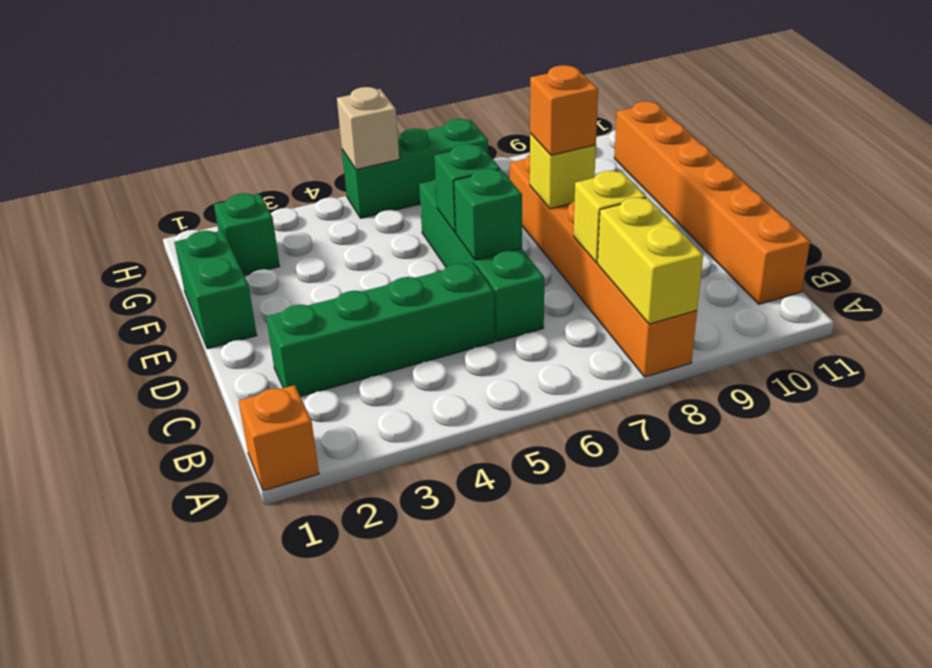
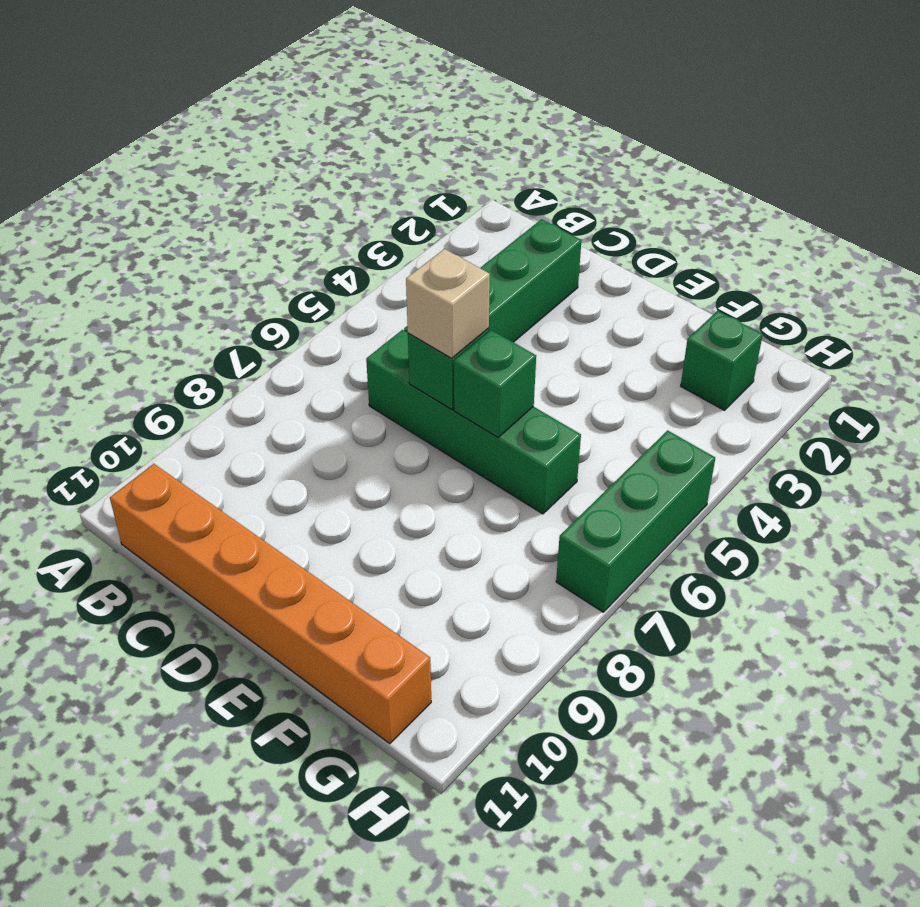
tan 1x1 brick [406,249,490,358] -> tan 1x1 brick moved to [337,87,399,170]
none -> orange 1x1 brick [239,385,319,491]
none -> orange 1x6 brick [510,155,697,377]
none -> green 1x2 brick [175,230,257,349]

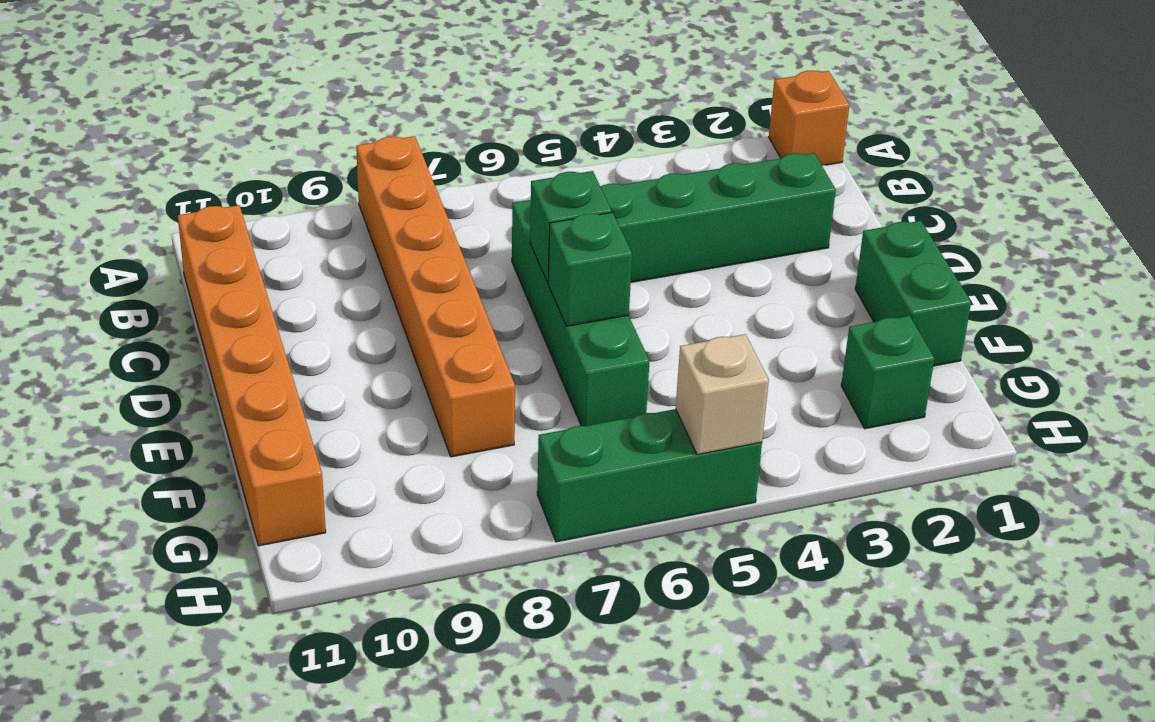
none -> yellow 1x2 brick [597,198,703,324]
none -> yellow 1x1 brick [574,171,646,263]
none -> yellow 1x1 brick [530,134,596,209]

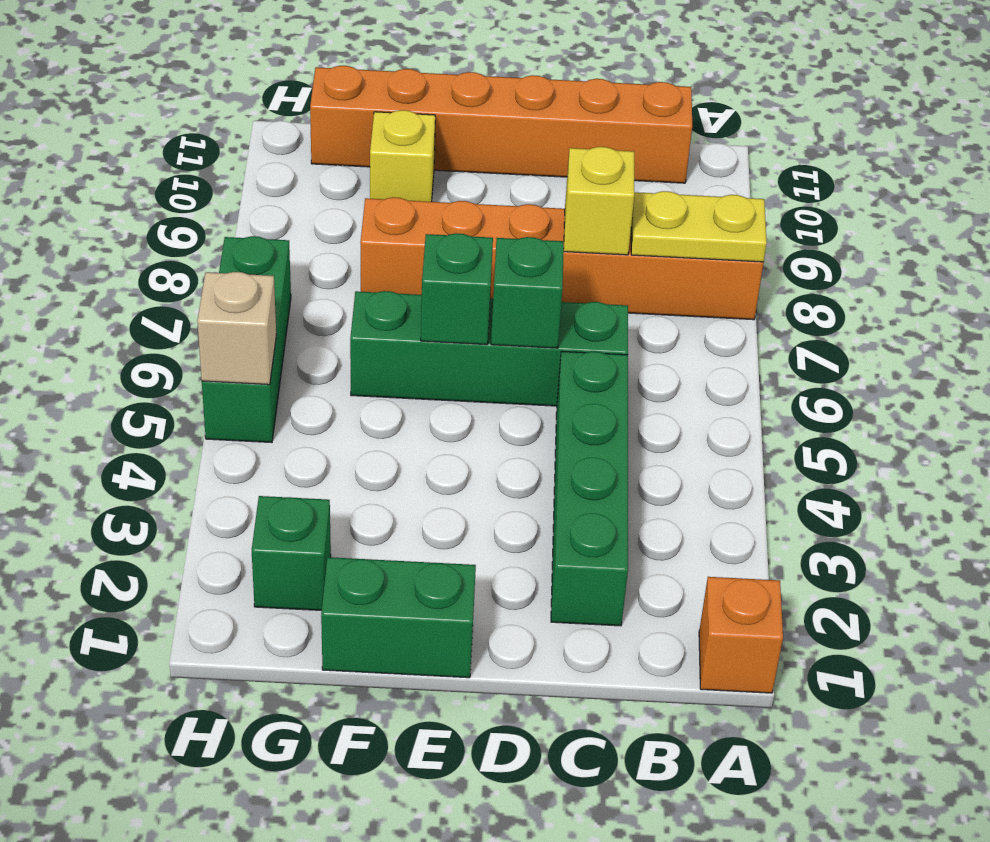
yellow 1x2 plate [631,191,767,262] -> yellow 1x2 brick [597,198,703,324]
yellow 1x1 brick [370,110,435,202] -> yellow 1x1 brick moved to [530,134,596,209]
none -> orange 1x1 brick [530,65,598,155]

